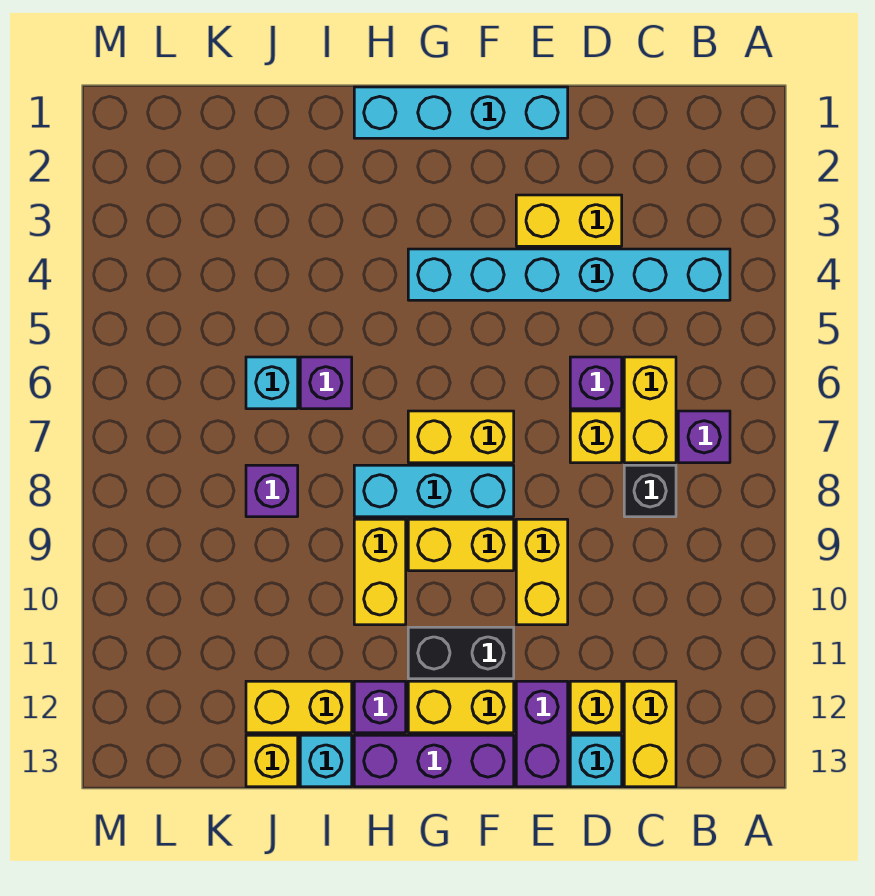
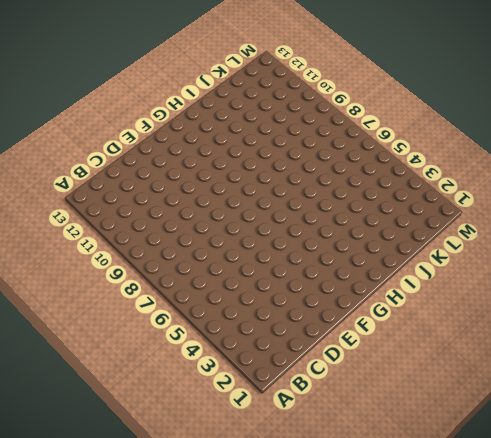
none -> cyan 1x6 brick [408,249,730,300]
none -> purple 1x1 brick [678,411,730,463]
none -> yellow 1x2 brick [624,357,676,463]

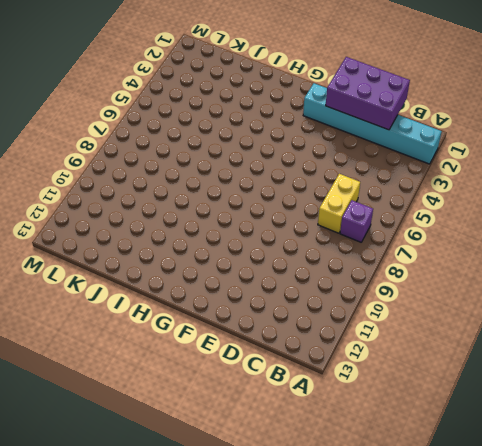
cyan 1x6 brick [303,83,442,164] -> cyan 1x6 brick moved to [408,249,730,300]
purple 2x3 brick [326,57,410,130] -> none
none -> black 1x1 brick [624,465,676,517]
none -> yellow 1x2 brick [624,681,676,787]
none -> yellow 1x2 brick [516,195,622,246]

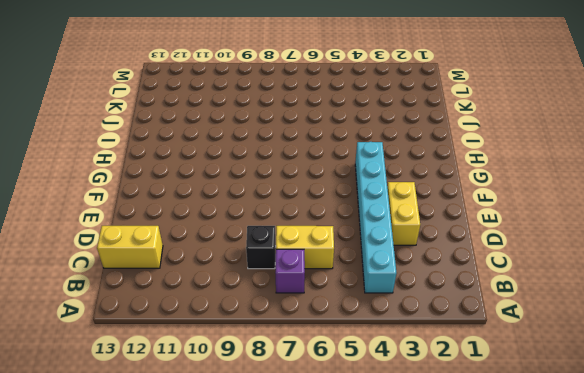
none -> purple 1x1 brick [570,357,622,409]
none -> yellow 1x1 brick [570,411,622,463]
none -> yellow 1x1 brick [570,681,622,733]

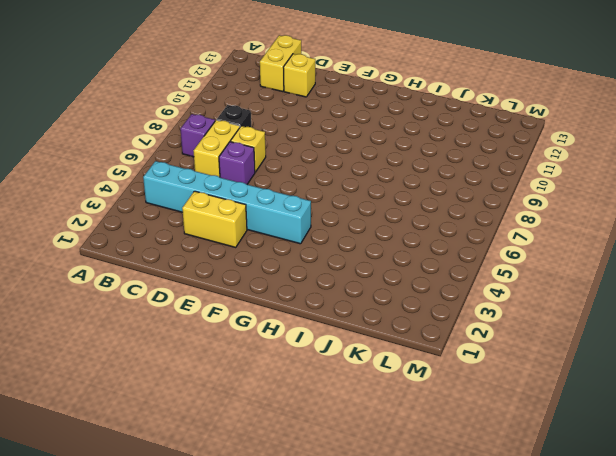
none -> cyan 1x1 brick [570,735,622,787]
none -> cyan 1x4 brick [354,87,568,138]
none -> yellow 1x2 brick [516,519,568,625]

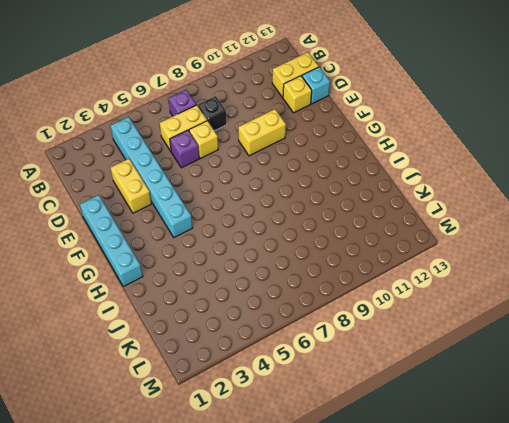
none -> purple 1x2 brick [516,681,568,787]
none -> yellow 1x2 brick [408,411,514,463]
none -> cyan 1x3 brick [354,465,514,517]

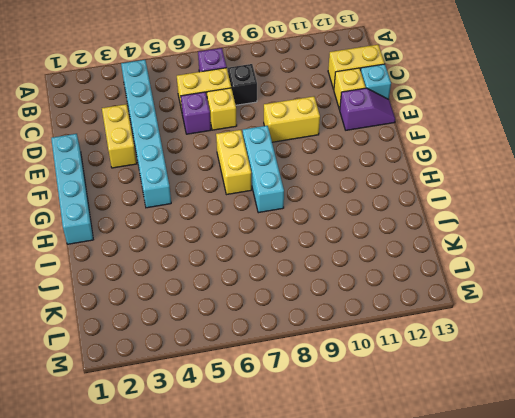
purple 1x2 slope [340,88,395,130] -> purple 1x2 brick [516,681,568,787]
none -> yellow 1x2 brick [408,519,514,571]
none -> black 1x2 brick [408,627,514,679]
none -> yellow 1x2 brick [408,681,514,733]

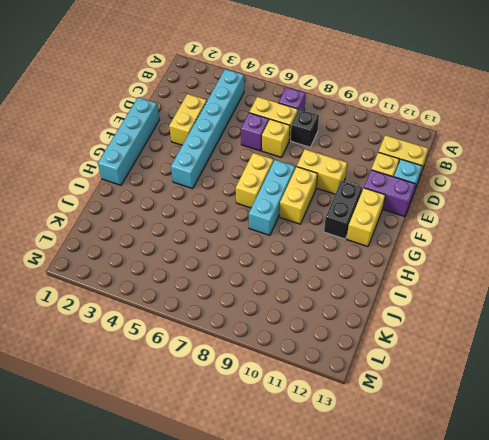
none -> purple 1x3 brick [354,735,514,787]
none -> yellow 1x2 brick [354,519,406,625]
none -> purple 1x1 brick [354,681,406,733]

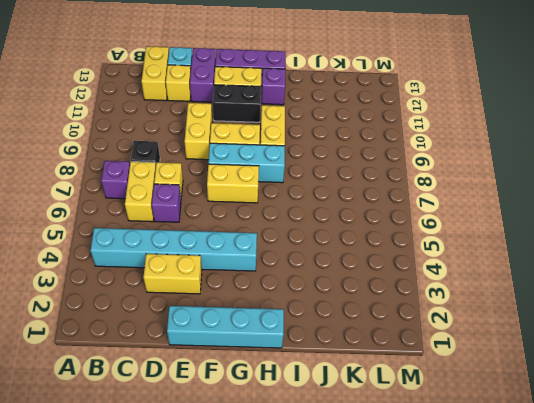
none -> purple 1x1 brick [300,357,352,409]
none -> yellow 1x2 brick [246,681,352,733]
none -> cyan 1x1 brick [300,735,352,787]

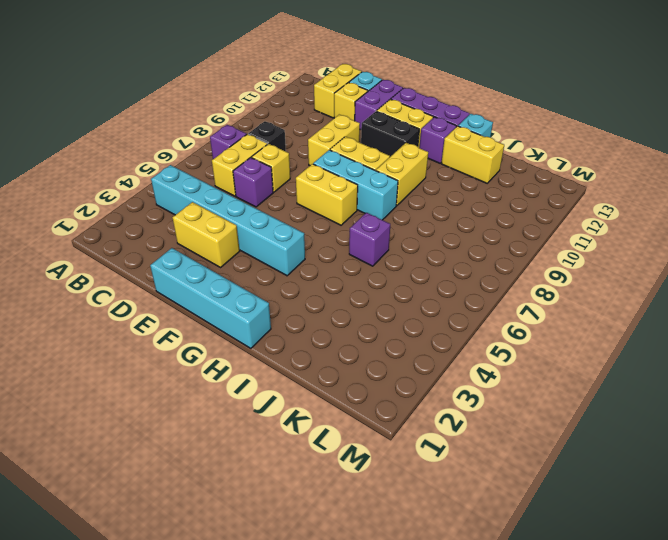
none -> cyan 1x1 brick [246,357,298,409]
none -> purple 1x1 brick [246,465,298,517]
none -> yellow 1x1 brick [246,735,298,787]

